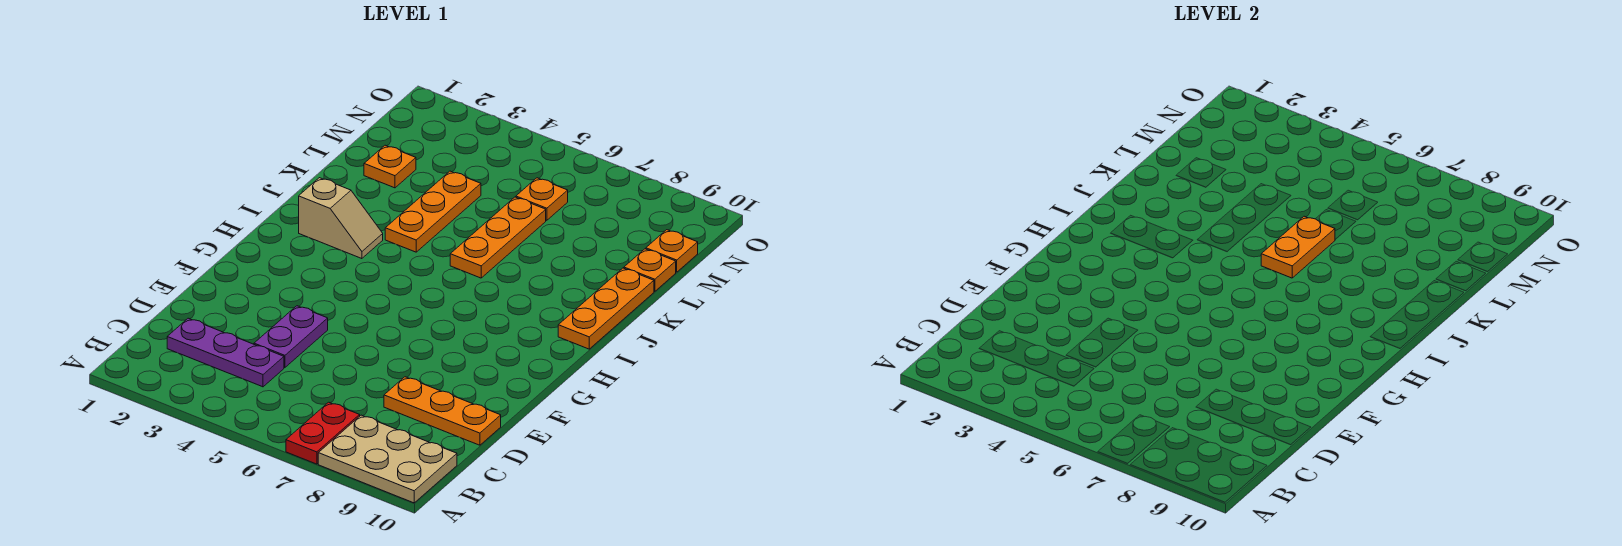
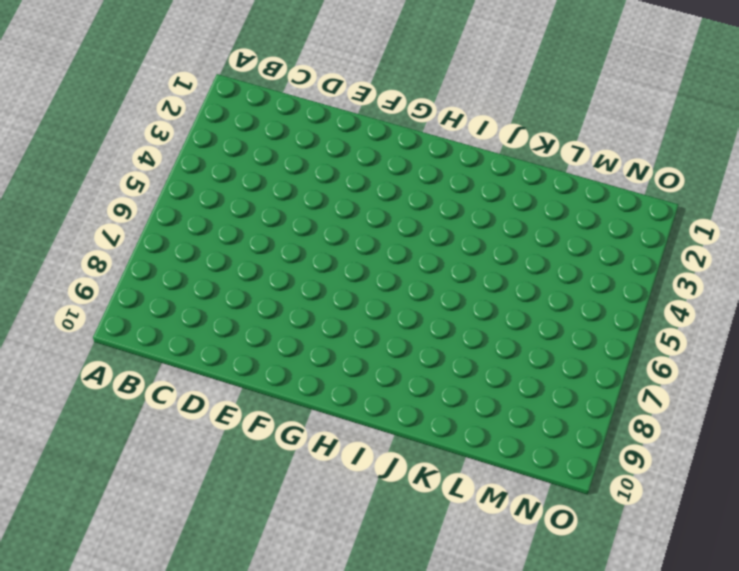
none -> red 1x2 plate [286,402,360,464]
none -> tan 2x3 plate [318,415,457,503]
none -> purple 1x3 plate [167,318,284,387]

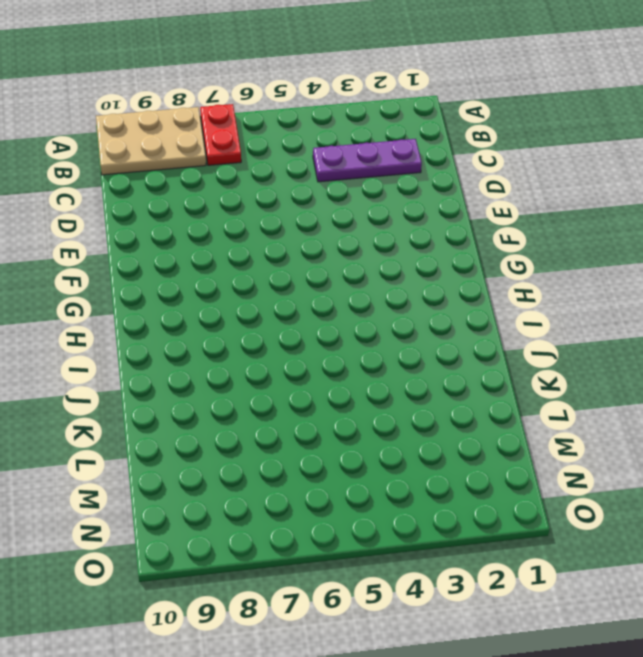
none -> purple 1x2 plate [254,306,328,368]
none -> orange 1x3 plate [384,377,501,445]
none -> tan 1x2 slope [299,178,383,259]

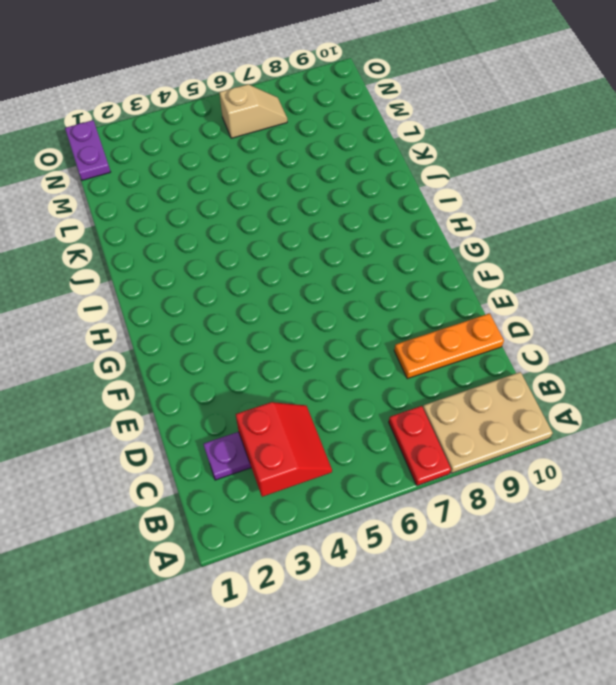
red 2x2 slope [236,402,332,497] -> none
purple 1x2 plate [65,120,110,180] -> purple 1x2 plate moved to [254,306,328,368]
tan 1x2 slope [219,84,287,138] -> tan 1x2 slope moved to [299,178,383,259]
none -> orange 1x3 plate [558,268,654,349]
none -> orange 1x3 plate [385,171,481,252]
none -> orange 1x3 plate [450,197,546,278]

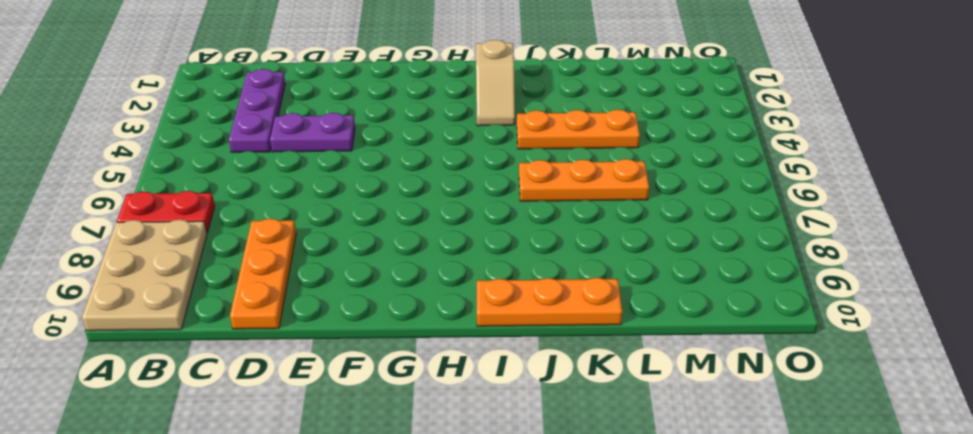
none -> orange 1x1 plate [364,145,416,188]
none -> orange 1x1 plate [624,249,676,291]
none -> orange 1x1 plate [516,178,568,220]

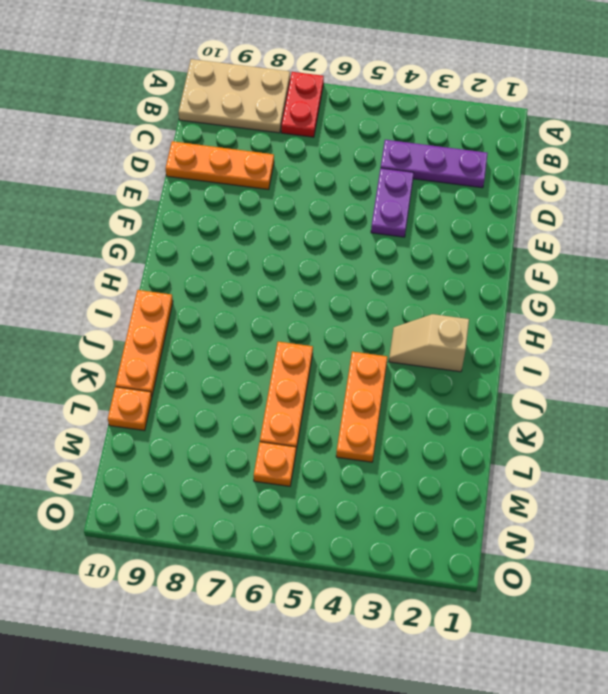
none -> orange 1x1 plate [364,145,416,188]
none -> orange 1x1 plate [646,230,698,272]
none -> orange 1x2 plate [1261,216,1335,278]

